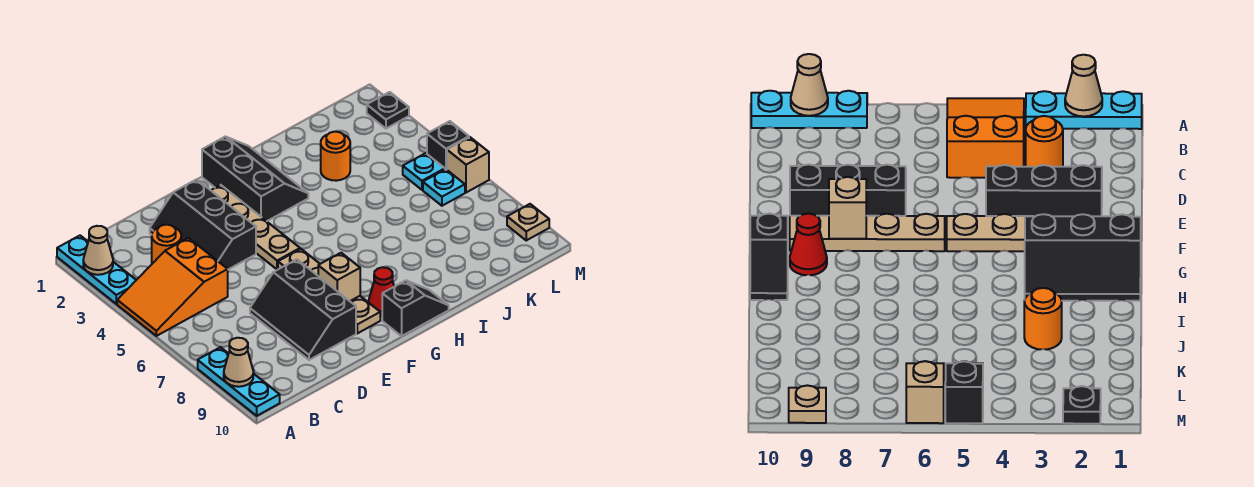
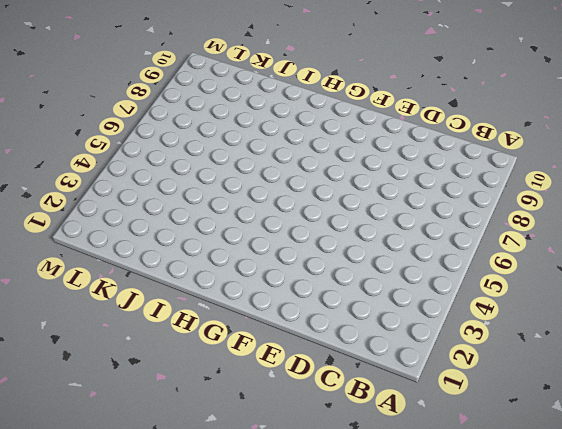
none -> cyan 1x3 plate [57,236,136,304]
none -> orange 2x3 slope [117,238,228,336]
none -> cyan 1x3 plate [198,347,280,416]

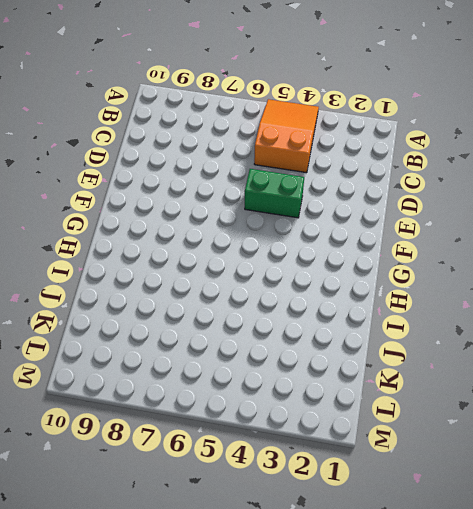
green 1x2 brick [245,169,304,218] -> black 2x3 slope [150,179,256,269]
none -> cyan 1x3 plate [57,236,136,304]
none -> cyan 1x3 plate [198,347,280,416]
none -> orange 1x1 round brick [152,225,181,264]

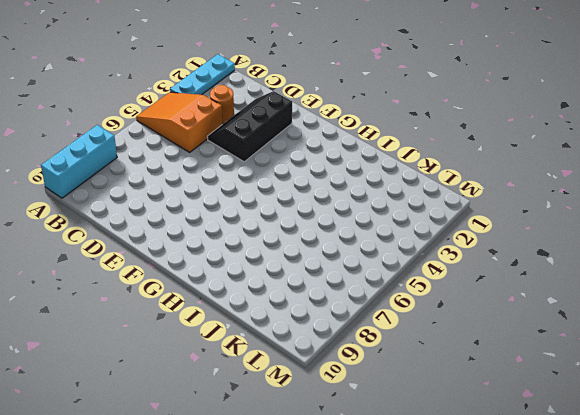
cyan 1x3 brick [41,125,117,198] -> cyan 1x3 plate [198,347,280,416]
none -> black 2x3 slope [250,259,356,360]
none -> tan 1x4 plate [211,185,300,270]
none -> tan 1x4 plate [278,249,380,333]

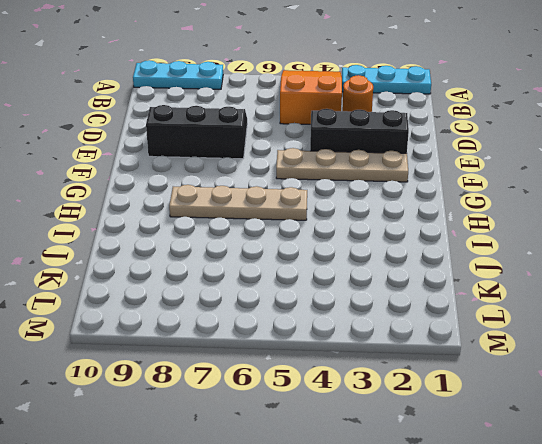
tan 1x4 plate [169,185,307,220] -> tan 1x4 plate moved to [278,249,380,333]
none -> black 2x3 slope [202,137,308,221]
none -> red 1x1 cone [369,267,394,316]
none -> black 1x2 slope [382,281,449,336]

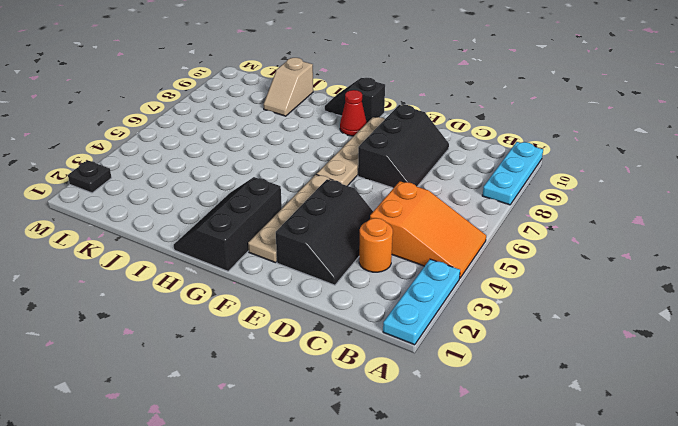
tan 1x2 slope [263,58,313,116] -> none
none -> orange 1x1 round brick [321,132,350,181]
none -> cyan 1x1 plate [403,153,445,190]
none -> cyan 1x1 plate [423,169,465,206]

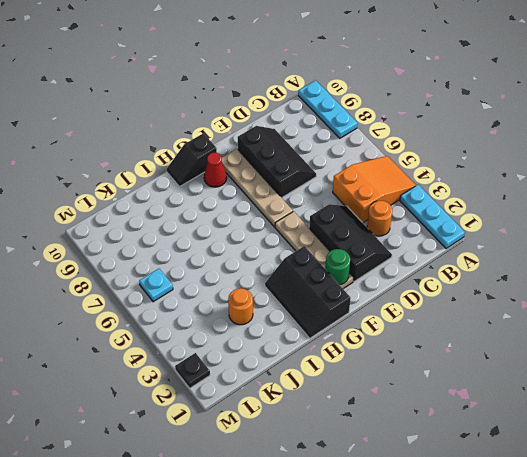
green 1x1 round brick [325,249,350,285] -> none
none -> cyan 1x1 plate [403,153,445,190]
none -> black 1x1 brick [427,121,469,170]
none -> tan 1x1 brick [447,137,489,193]

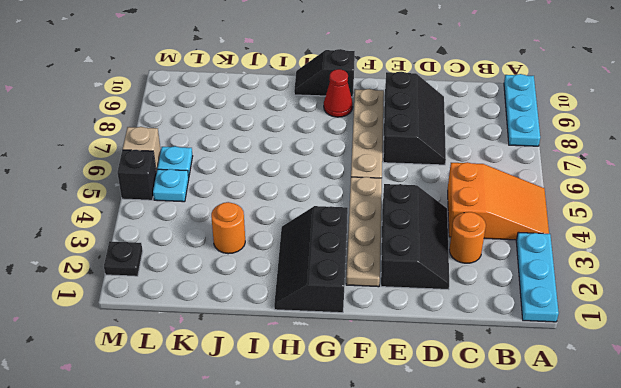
none -> tan 1x1 plate [507,204,549,240]
none -> tan 1x1 cone [83,226,113,275]
none -> tan 1x1 cone [224,338,253,387]

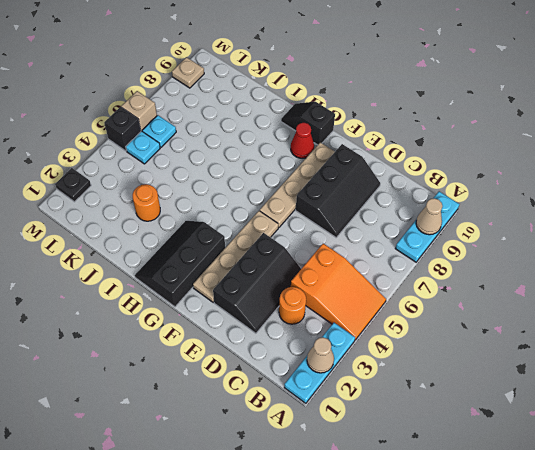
none -> tan 1x1 brick [318,253,360,301]

